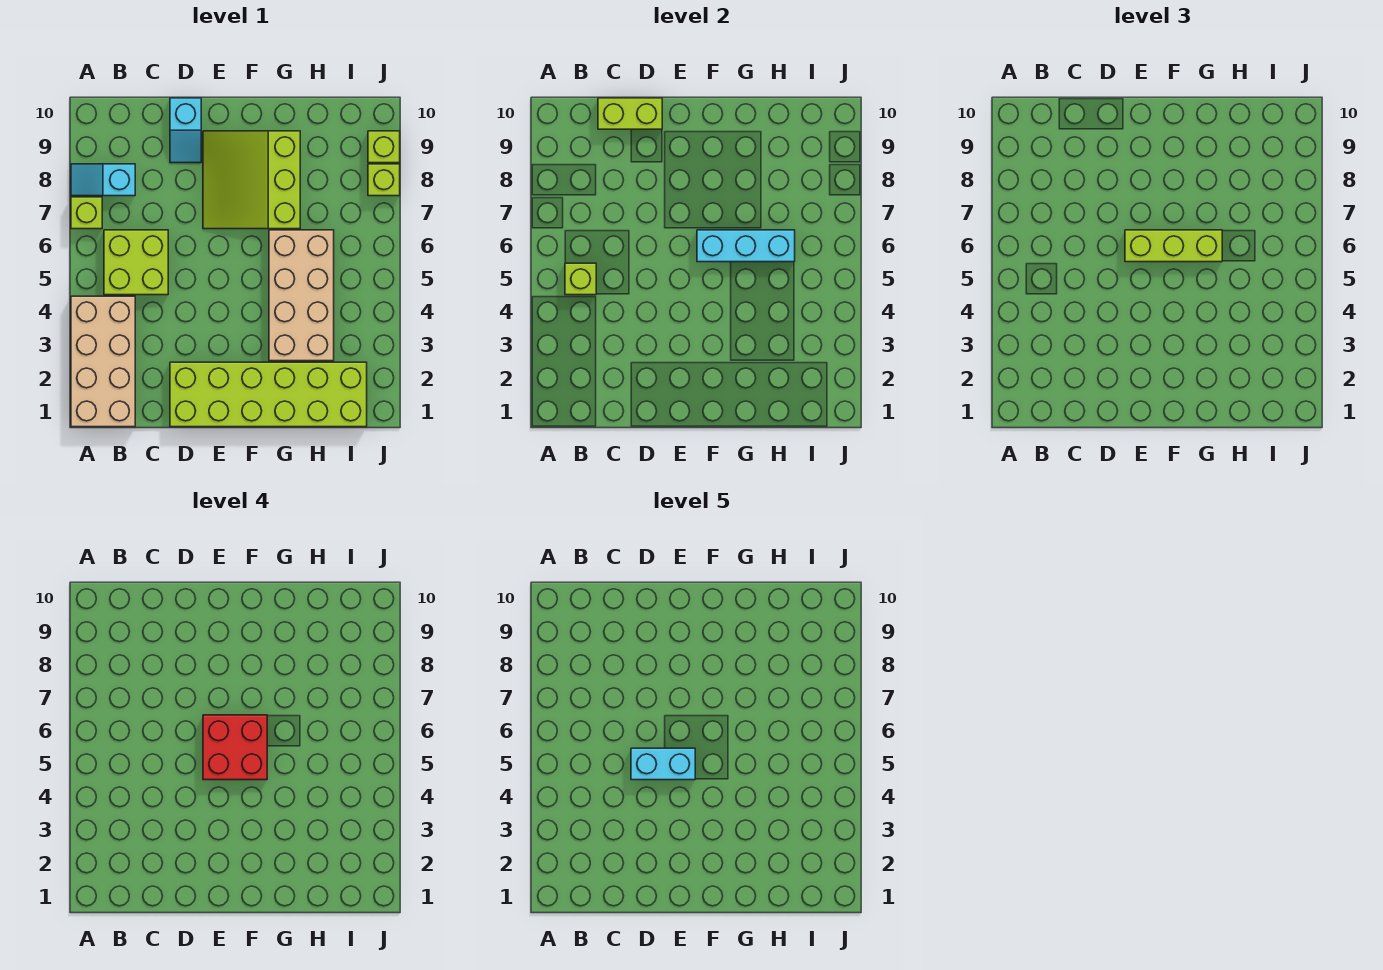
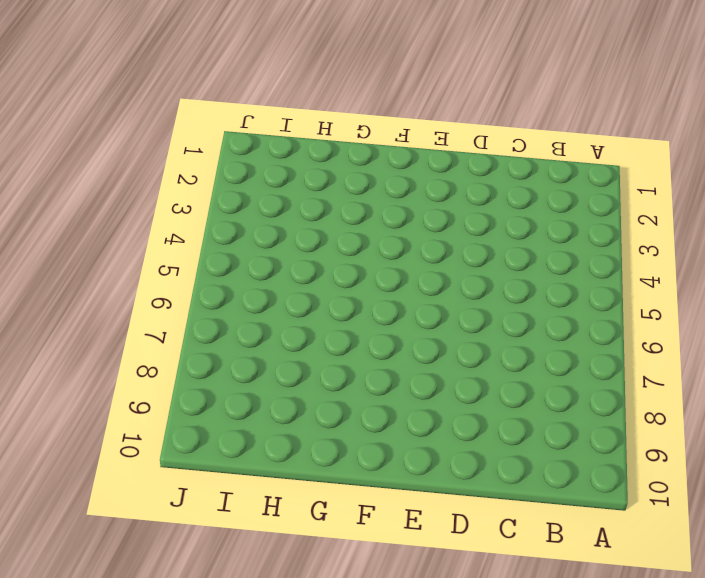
none -> tan 2x4 brick [71,296,135,427]
none -> lime 1x1 brick [71,197,102,229]
none -> cyan 1x2 slope [71,164,135,196]

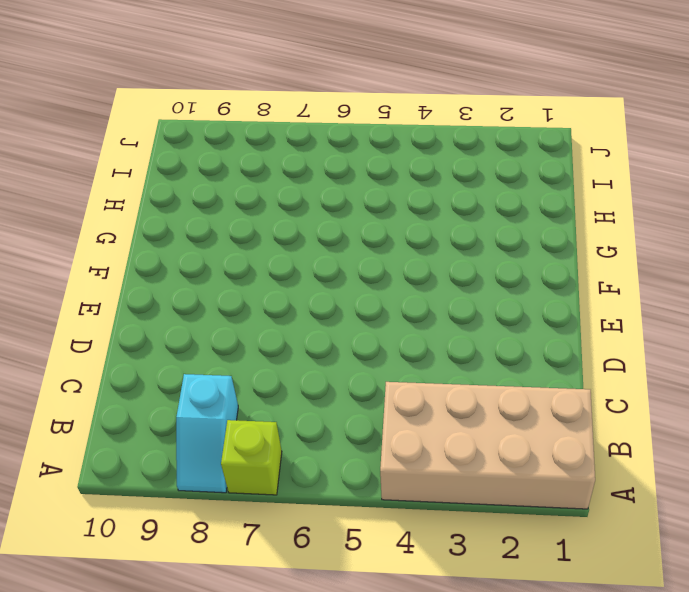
none -> lime 2x2 brick [104,230,168,295]
none -> lime 2x6 brick [170,362,367,427]
none -> cyan 1x2 slope [170,98,201,163]

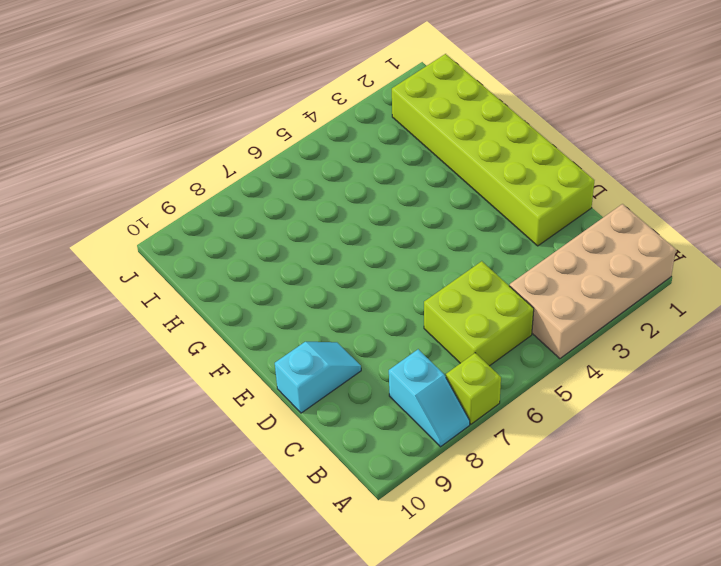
none -> lime 3x3 slope [203,131,300,229]
none -> tan 2x4 brick [269,230,334,361]
none -> lime 1x1 brick [368,164,400,196]

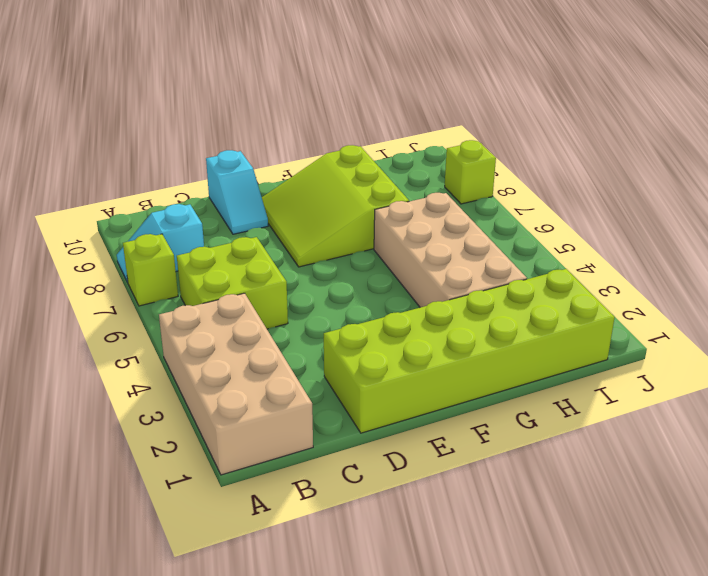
none -> lime 1x1 brick [368,131,400,163]
none -> lime 1x1 brick [565,263,596,295]
none -> lime 1x2 brick [598,98,662,129]

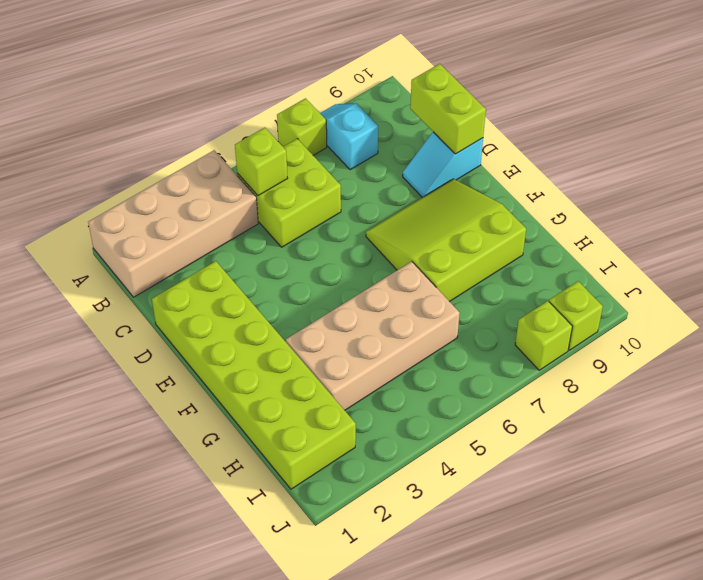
none -> cyan 1x3 brick [697,230,795,262]
none -> lime 1x3 brick [1125,230,1222,262]
none -> red 2x2 brick [203,715,267,780]

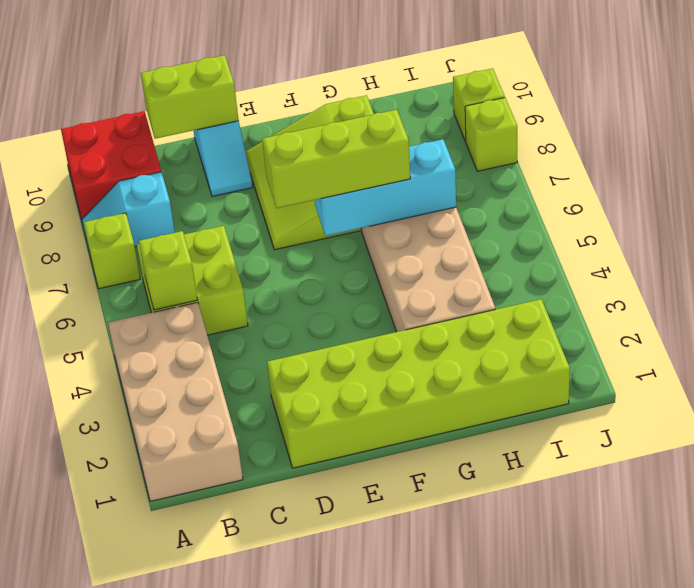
red 2x2 brick [61,111,161,220] -> red 2x2 brick moved to [203,715,267,780]
none -> cyan 1x2 brick [631,748,695,780]

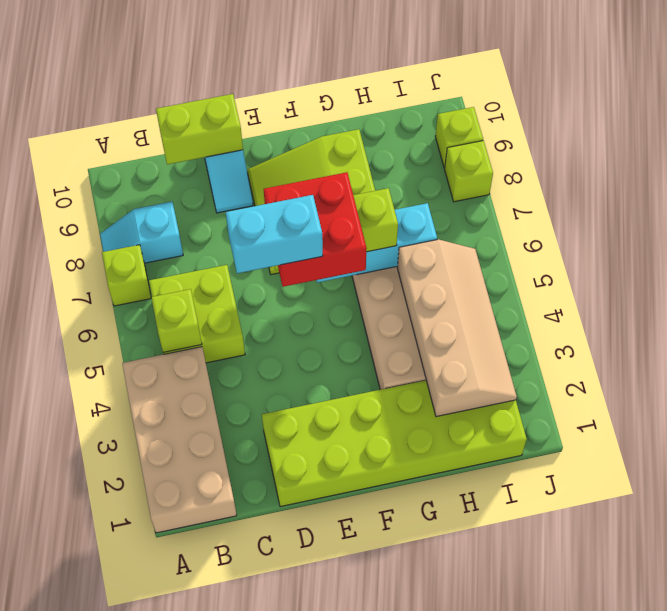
tan 2x4 slope [397,239,517,417] -> none

